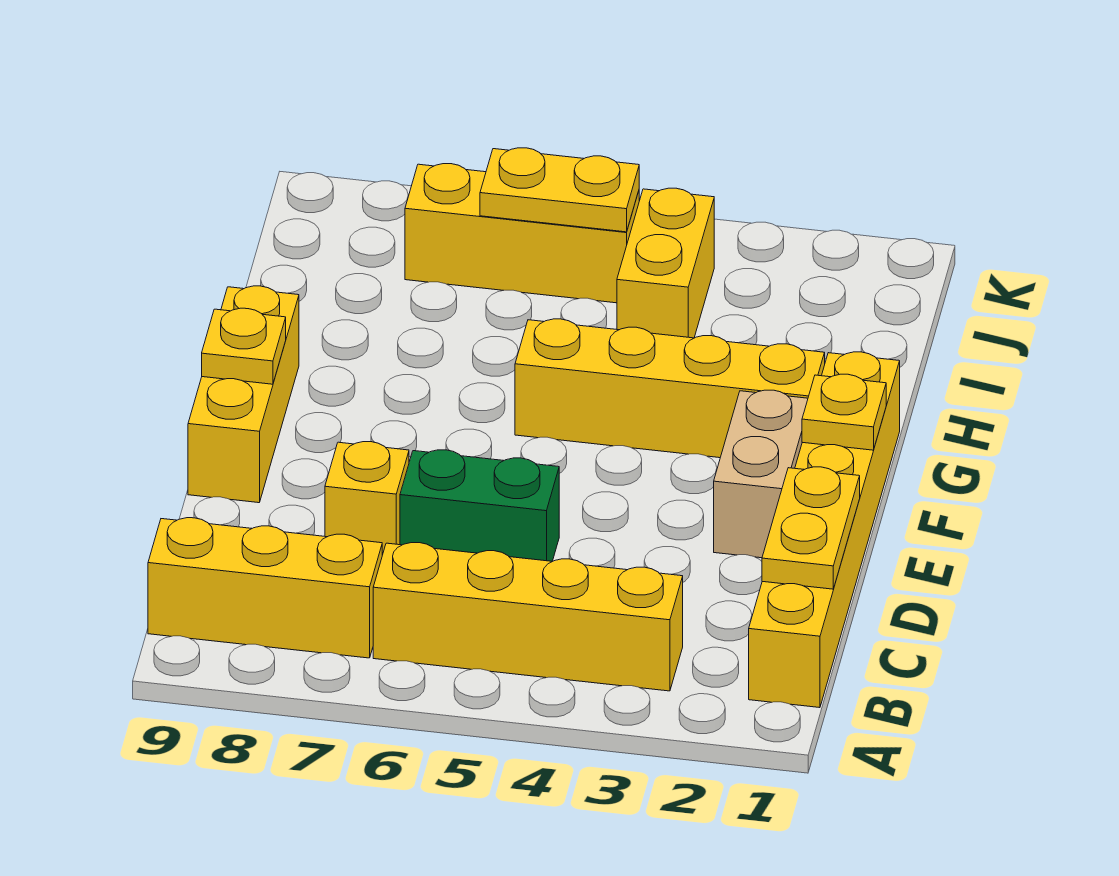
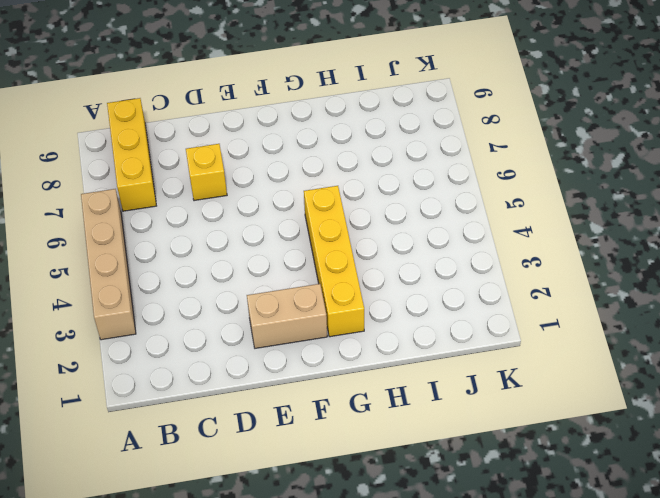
tan 1x4 brick [81,189,136,340] -> none
none -> yellow 1x6 brick [749,352,900,708]
none -> yellow 1x4 brick [373,543,683,691]
none -> green 1x2 brick [400,450,559,561]

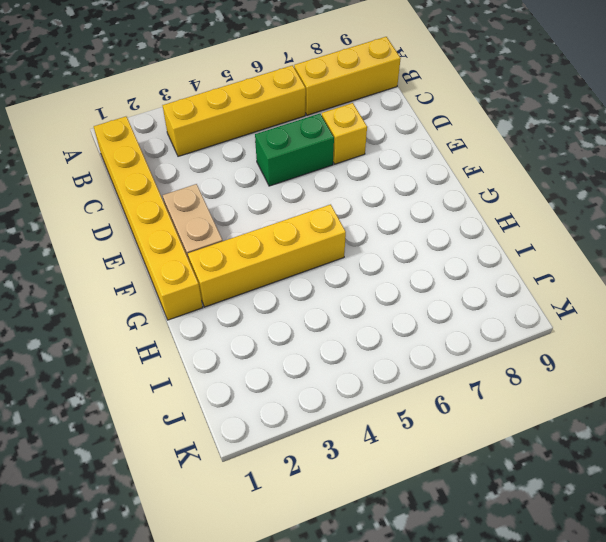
none -> yellow 1x3 brick [188,286,299,503]
none -> yellow 1x2 brick [617,188,714,338]
none -> yellow 1x3 brick [405,164,639,303]

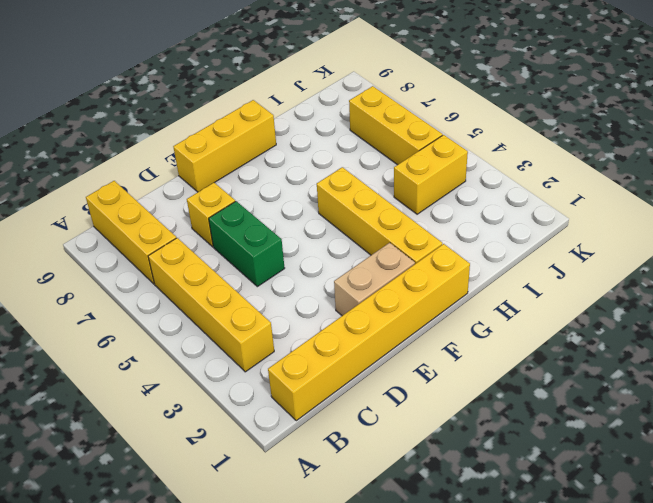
none -> yellow 1x2 plate [762,467,860,589]
none -> yellow 1x1 plate [802,374,886,450]
none -> yellow 1x1 plate [202,308,286,384]

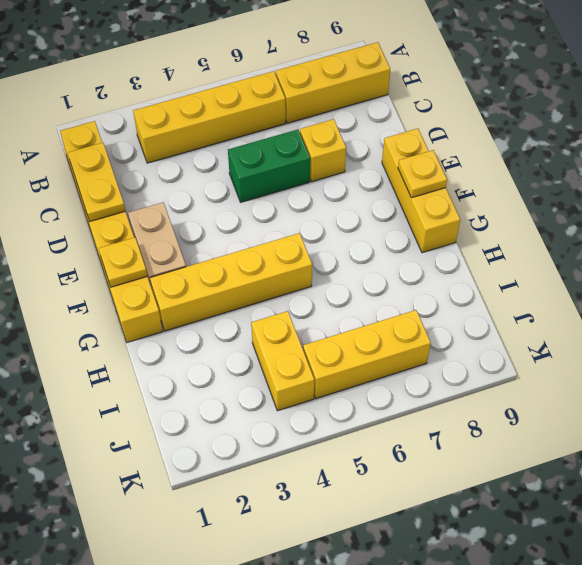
none -> yellow 1x2 plate [480,148,639,232]

